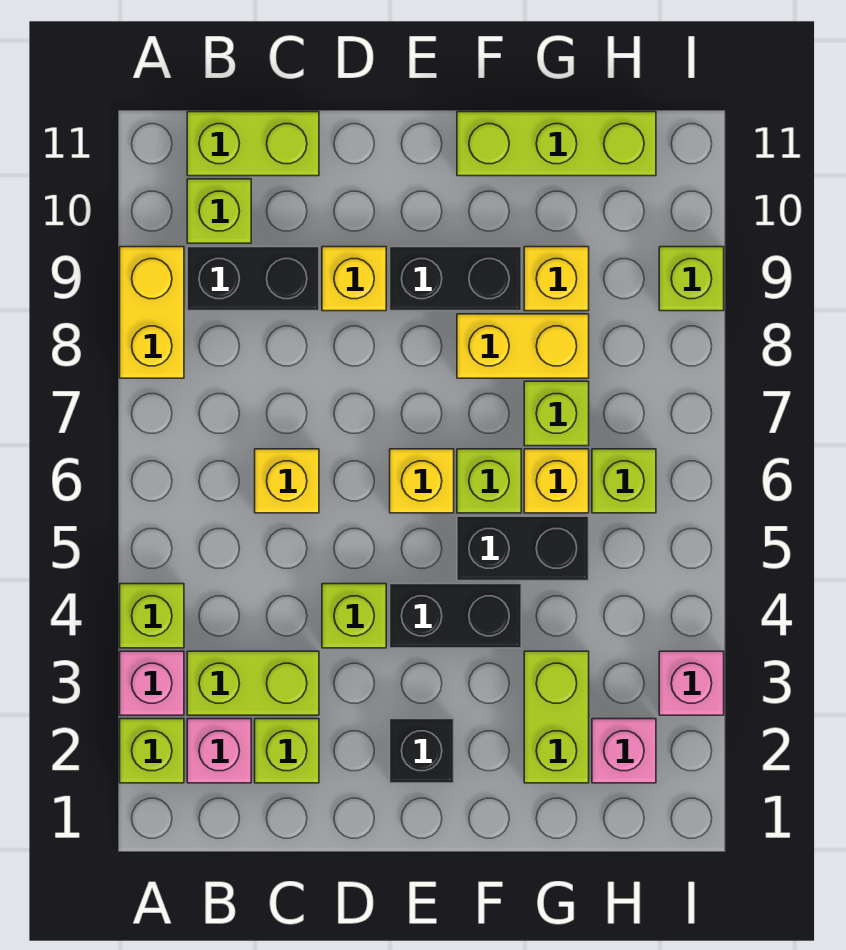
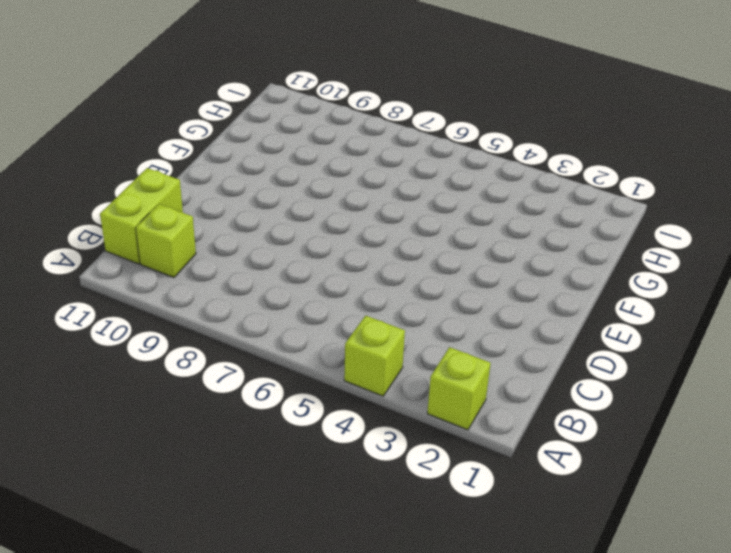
none -> pink 1x1 brick [120,651,184,715]
none -> yellow 1x2 brick [120,247,184,378]
none -> pink 1x1 brick [187,719,251,783]

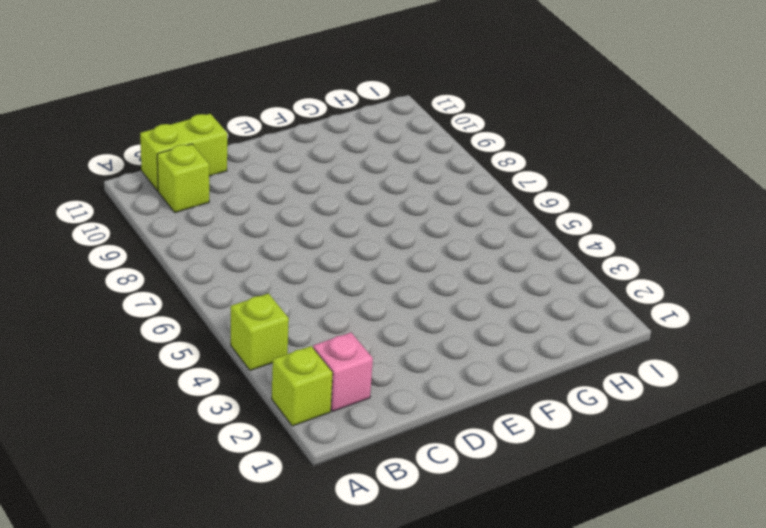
none -> pink 1x1 brick [120,651,184,715]
none -> yellow 1x2 brick [120,247,184,378]
none -> lime 1x2 brick [187,651,319,715]

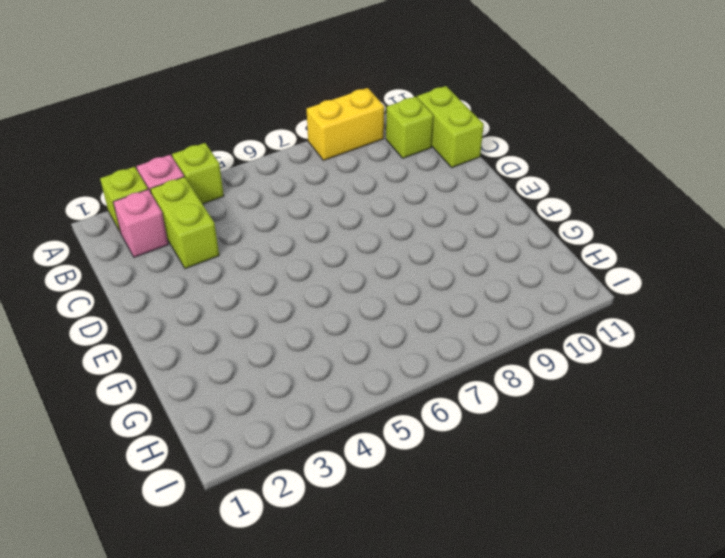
none -> black 1x2 brick [187,247,319,311]
none -> lime 1x1 brick [255,719,319,783]
none -> yellow 1x1 brick [255,449,319,513]

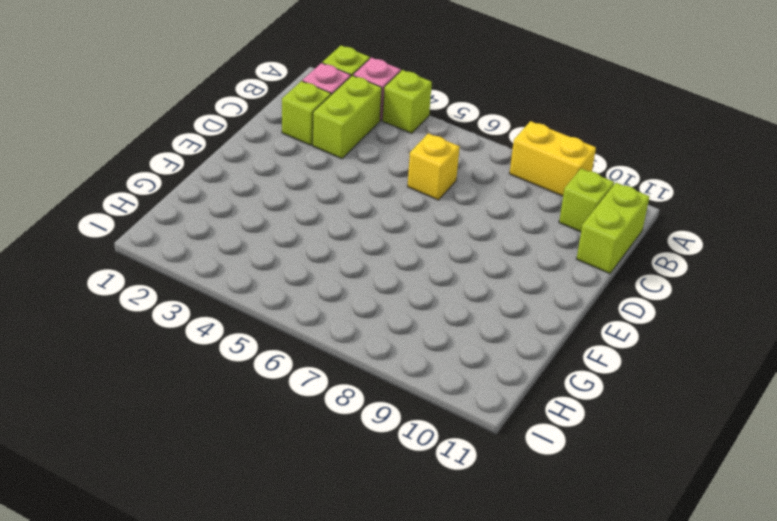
none -> black 1x2 brick [187,247,319,311]
none -> lime 1x1 brick [322,584,386,648]
none -> yellow 1x1 brick [322,247,386,311]

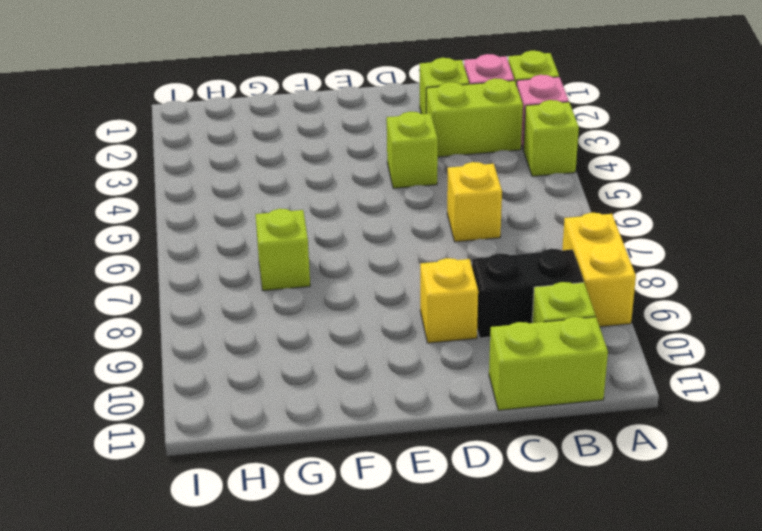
none -> black 1x1 brick [390,719,454,783]
none -> black 1x2 brick [390,584,521,648]
none -> yellow 1x1 brick [390,449,454,513]

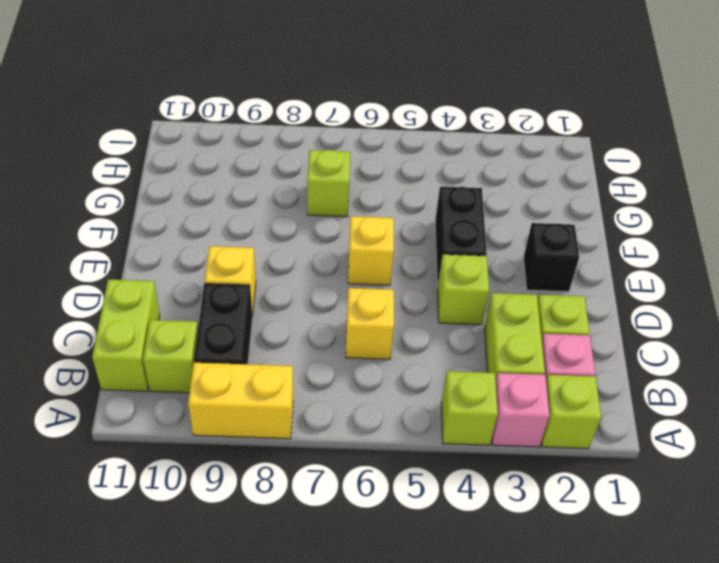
none -> black 1x2 brick [390,247,521,311]
none -> black 1x2 brick [457,516,589,581]
none -> lime 1x1 brick [457,449,521,513]

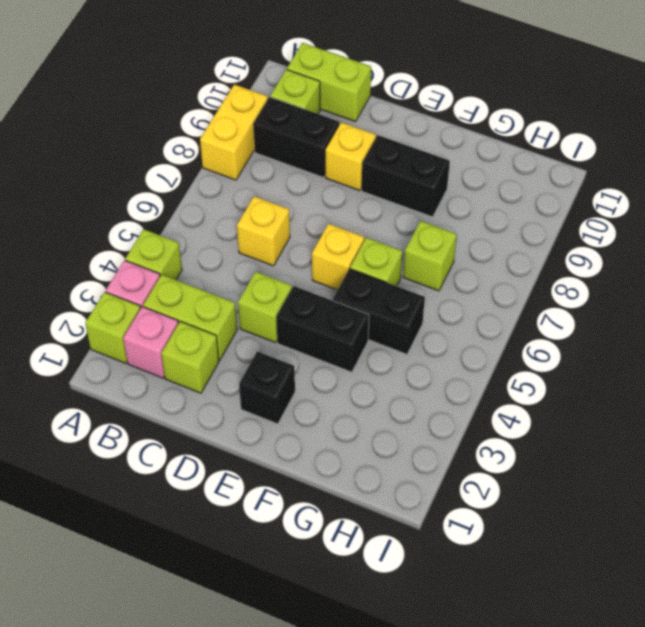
none -> yellow 1x2 brick [457,314,589,378]
none -> lime 1x3 brick [457,112,656,176]
none -> lime 1x2 brick [524,651,589,783]

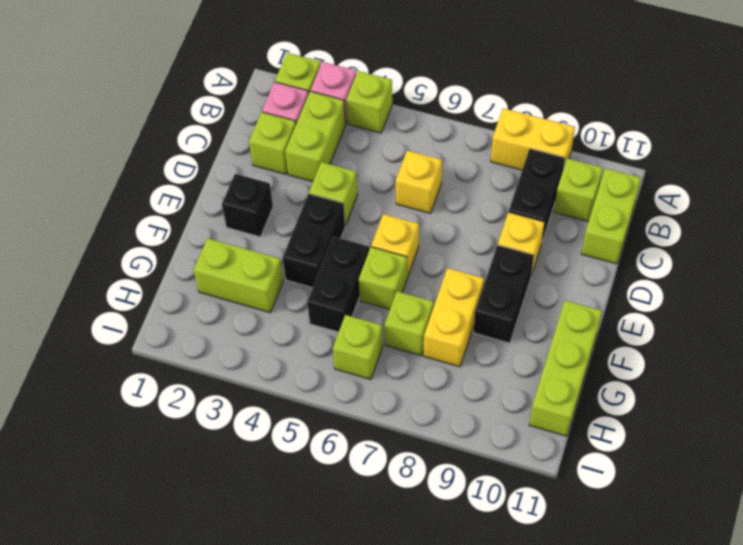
none -> yellow 1x1 brick [524,449,589,513]
none -> yellow 1x1 brick [524,247,589,311]
none -> pink 1x1 brick [592,719,656,783]

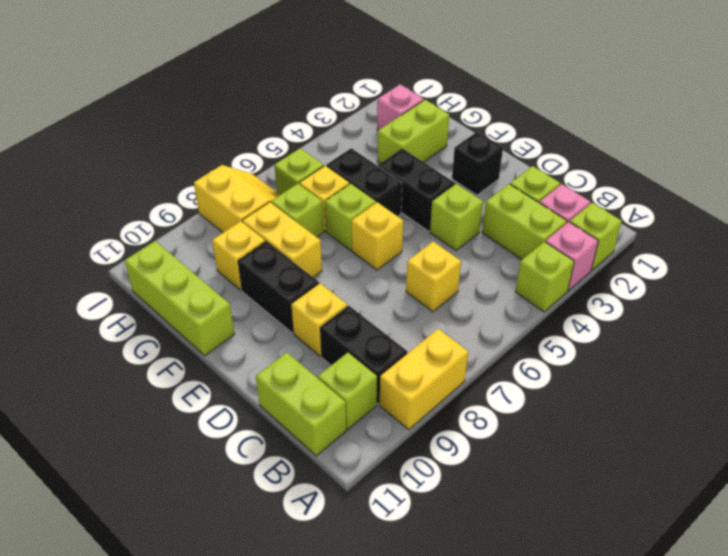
yellow 2x2 slope [194,165,280,232] -> none
none -> pink 1x1 brick [659,651,724,715]
none -> lime 1x1 brick [659,247,724,311]

